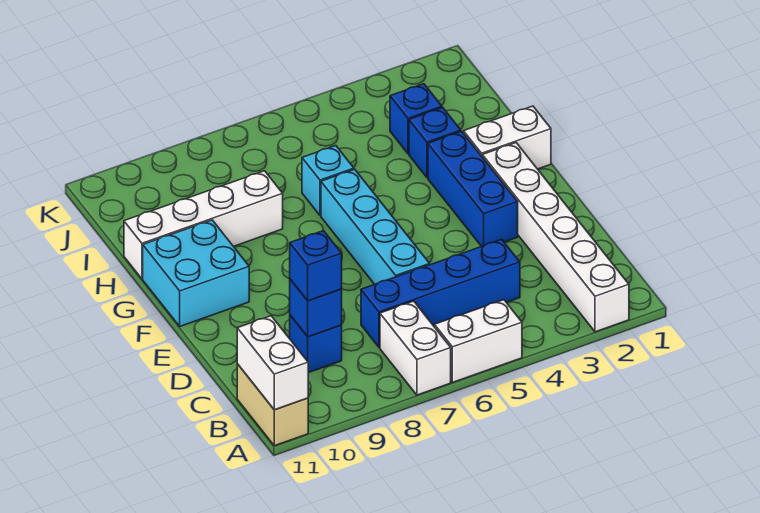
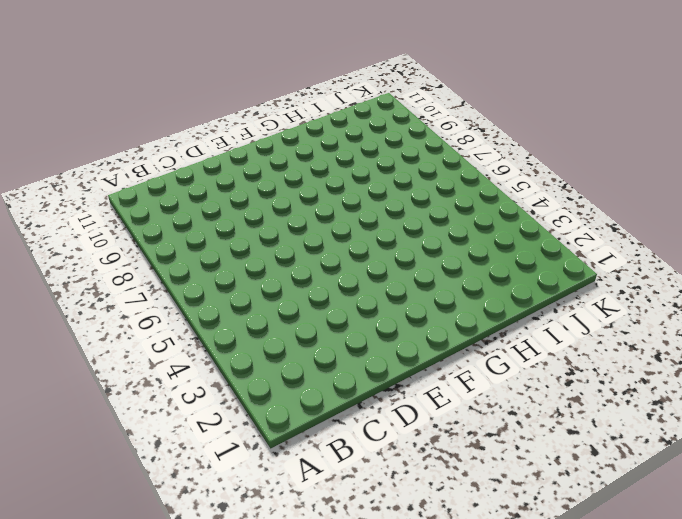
none -> white 1x6 brick [482,143,629,332]
none -> white 1x2 brick [434,300,522,383]
none -> white 1x2 brick [380,301,451,395]

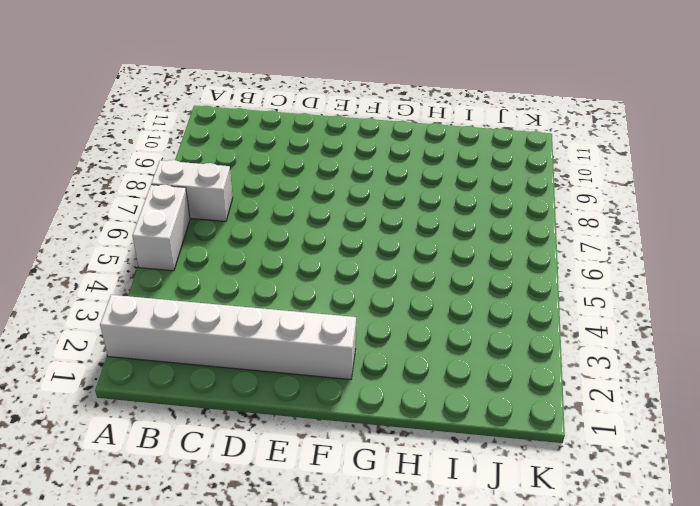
none -> tan 1x2 brick [237,364,308,446]
none -> blue 1x4 brick [361,239,520,347]
none -> blue 1x1 brick [290,315,342,373]

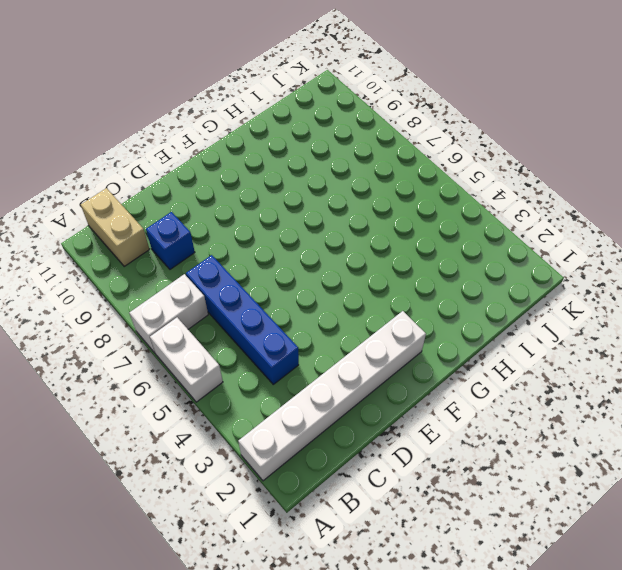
tan 1x2 brick [81,188,149,267] -> tan 1x2 brick turned to [237,364,308,446]
none -> cyan 1x4 brick [321,169,430,284]
none -> blue 1x3 brick [428,131,518,246]
none -> cyan 2x2 brick [143,220,249,326]

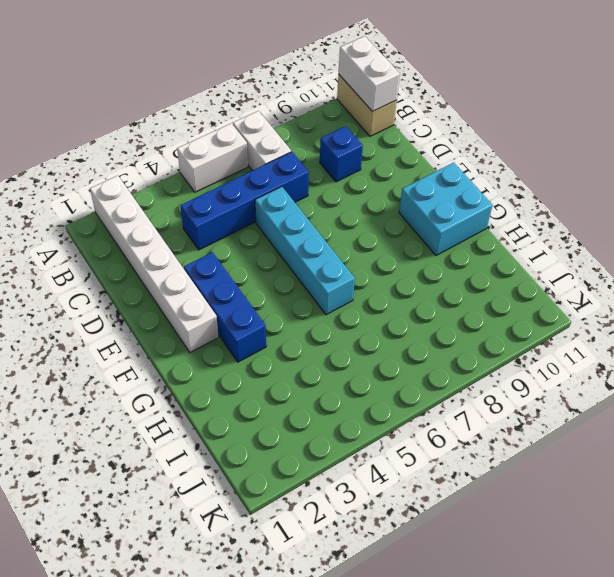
none -> white 1x2 brick [464,106,551,169]
none -> blue 1x1 brick [409,108,461,178]
none -> cyan 1x1 brick [302,146,354,216]

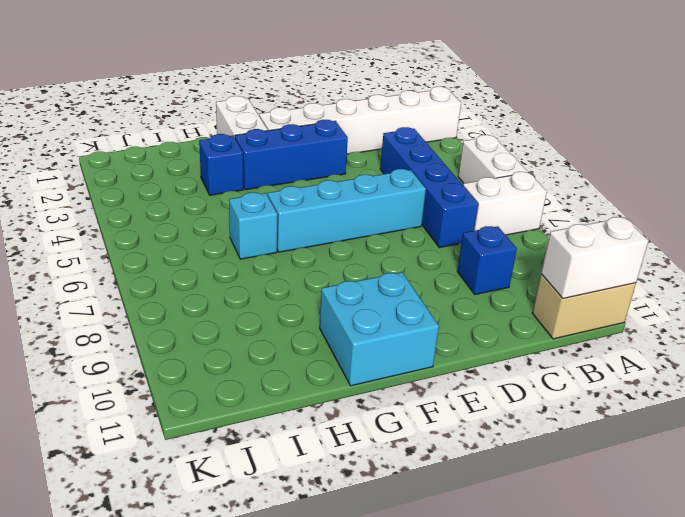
none -> white 1x4 brick [124,171,283,279]
none -> blue 1x1 brick [390,84,442,154]
none -> blue 1x1 brick [290,279,342,337]

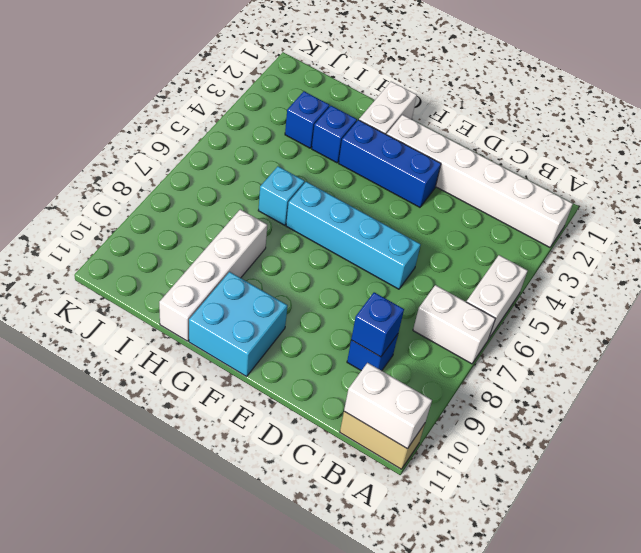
none -> blue 1x4 brick [361,239,520,347]
none -> blue 1x1 brick [290,231,342,301]

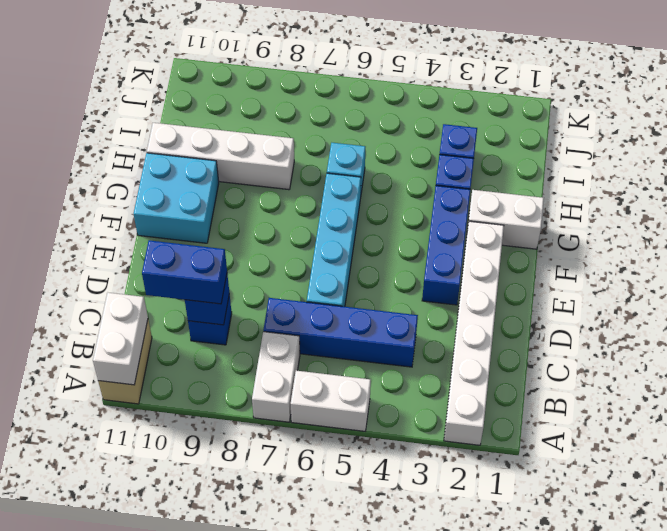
blue 1x2 brick [142,240,227,304] -> blue 1x1 brick [290,231,342,301]

